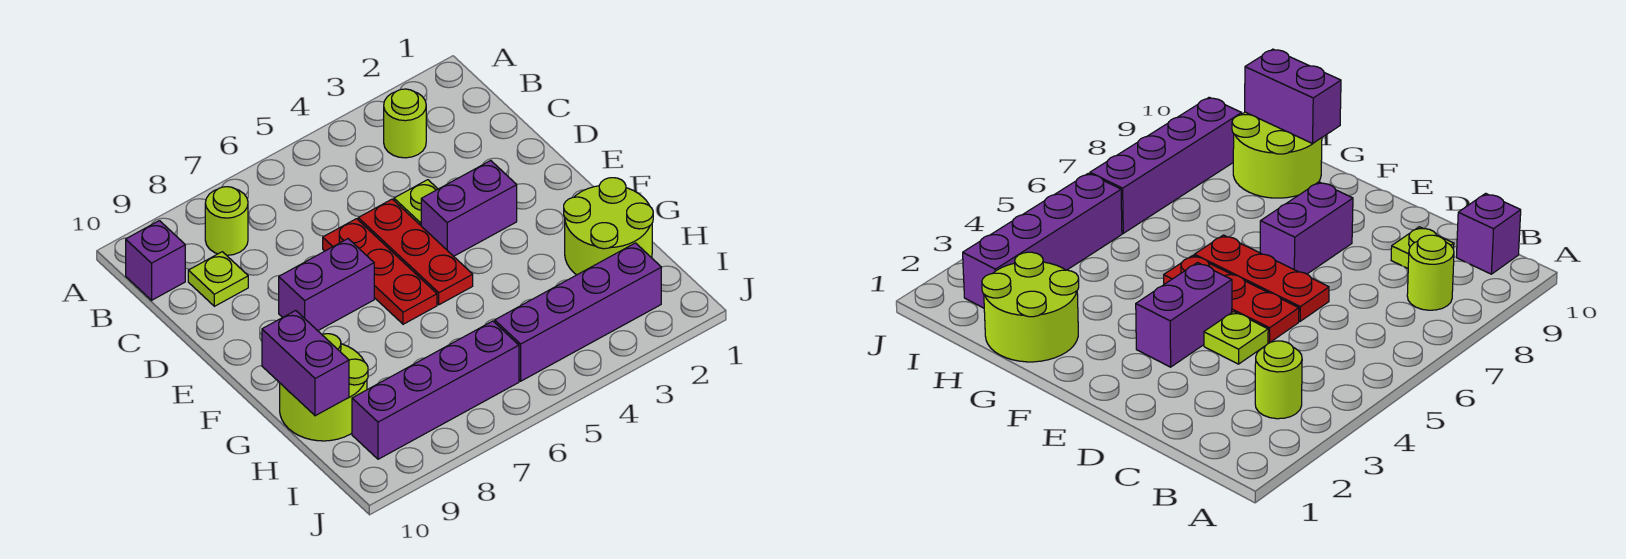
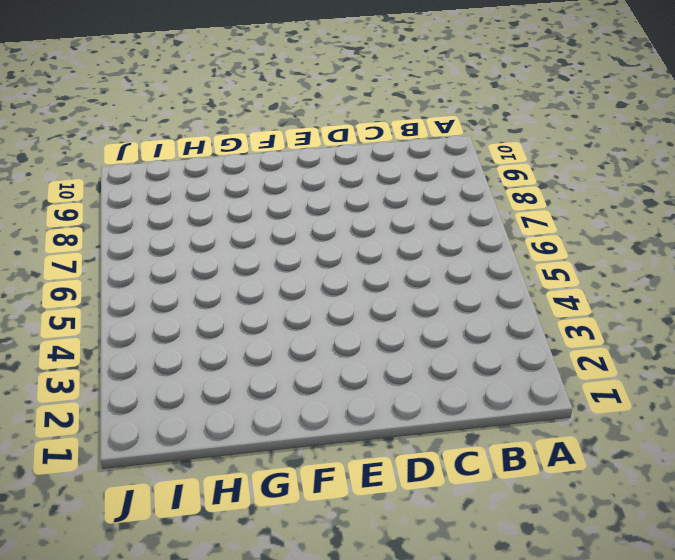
none -> lime 1x1 round brick [384,89,426,158]
none -> lime 1x1 round brick [205,187,248,255]
none -> purple 1x1 brick [126,221,185,300]

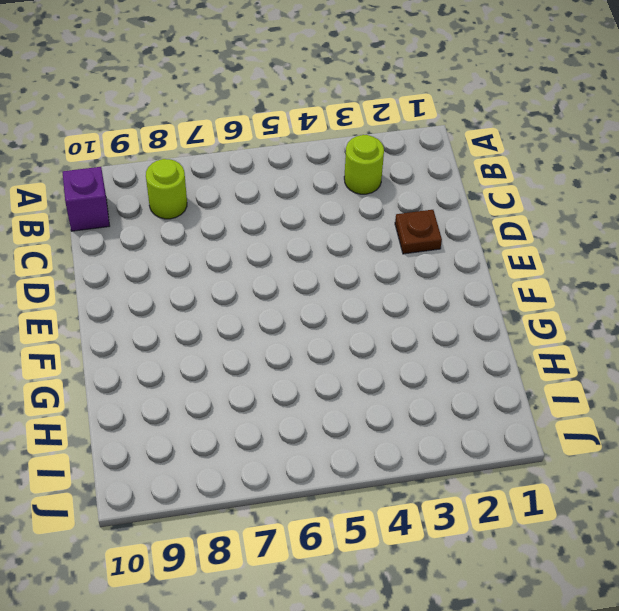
brown 1x1 plate [395,210,442,254] -> none
none -> lime 1x1 plate [188,252,248,306]
none -> lime 1x1 plate [394,180,438,225]
none -> red 1x3 plate [358,199,473,305]

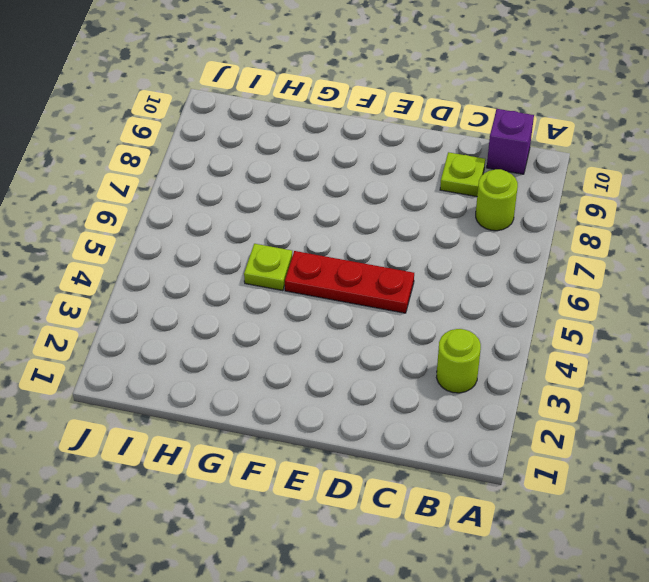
lime 1x1 plate [244,244,292,291] -> lime 1x1 plate moved to [394,180,438,225]
none -> red 1x3 plate [323,219,437,324]
none -> purple 1x2 brick [421,161,517,256]
none -> purple 1x2 brick [279,239,374,331]

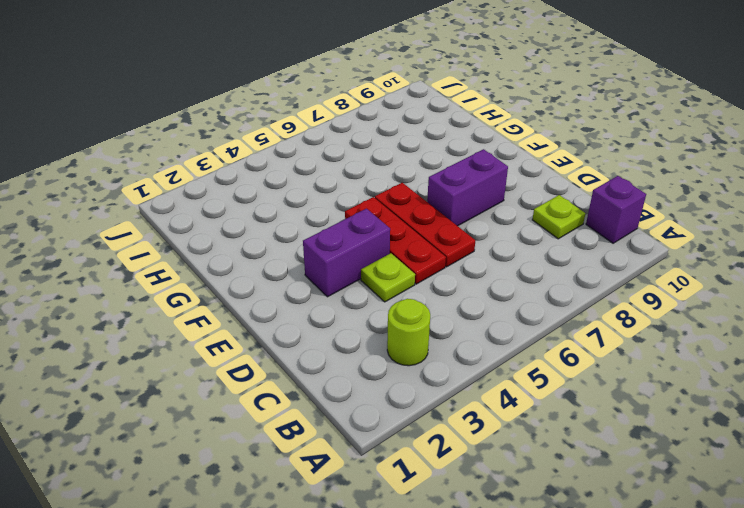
none -> lime 1x1 round brick [205,187,248,255]
none -> lime 2x2 round brick [564,178,653,275]
none -> lime 2x2 round brick [280,334,368,441]

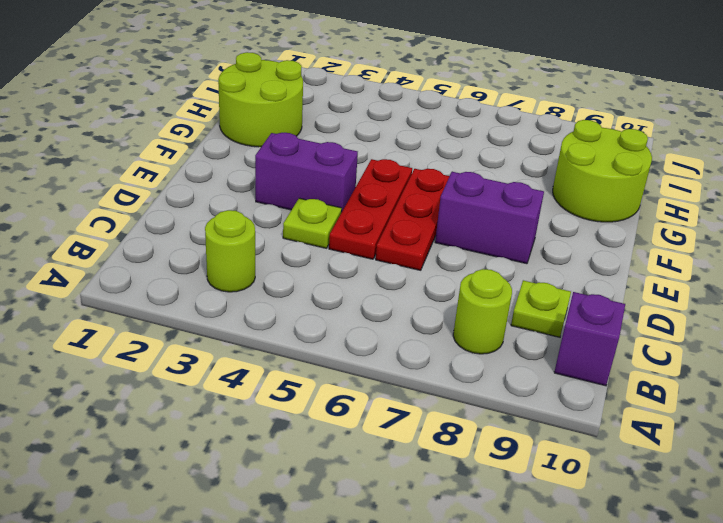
none -> purple 1x4 brick [495,243,661,381]
none -> purple 1x4 brick [352,321,519,459]
none -> purple 1x2 brick [262,310,349,416]

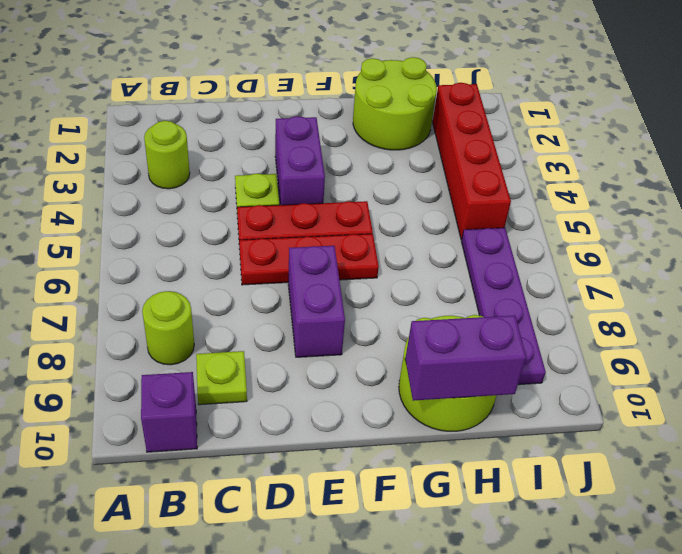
red 1x4 brick [433,83,511,240] -> purple 1x4 brick [495,243,661,381]
purple 1x4 plate [461,228,546,385] -> purple 1x4 brick [352,321,519,459]

